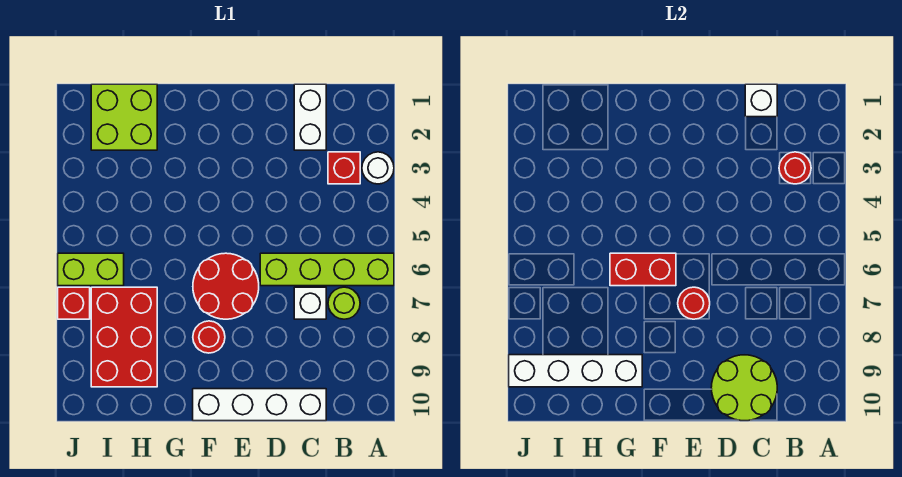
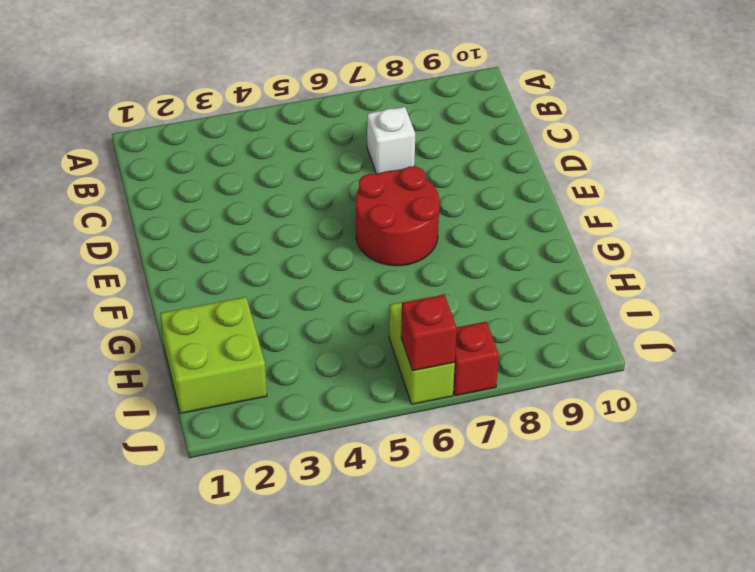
red 1x1 brick [401,295,457,371] -> red 1x1 brick moved to [328,152,360,184]
none -> white 1x1 round brick [362,152,394,184]
none -> lime 1x4 brick [260,253,394,286]
none -> lime 1x1 round brick [328,287,360,319]

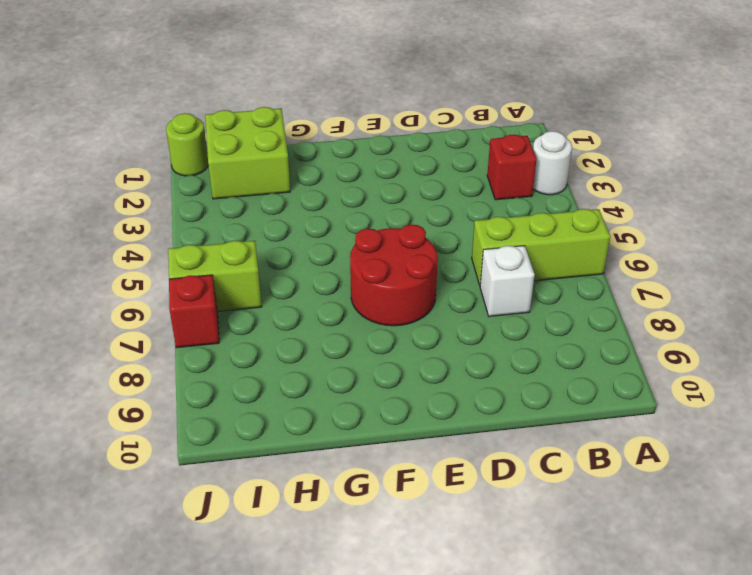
lime 1x3 brick [472,209,610,285] -> lime 1x4 brick [260,253,394,286]
lime 1x1 round brick [166,113,208,176] -> lime 1x1 round brick moved to [328,287,360,319]
none -> white 1x2 brick [294,84,326,150]
none -> white 1x4 brick [193,389,326,421]
none -> red 1x1 round brick [193,321,225,353]

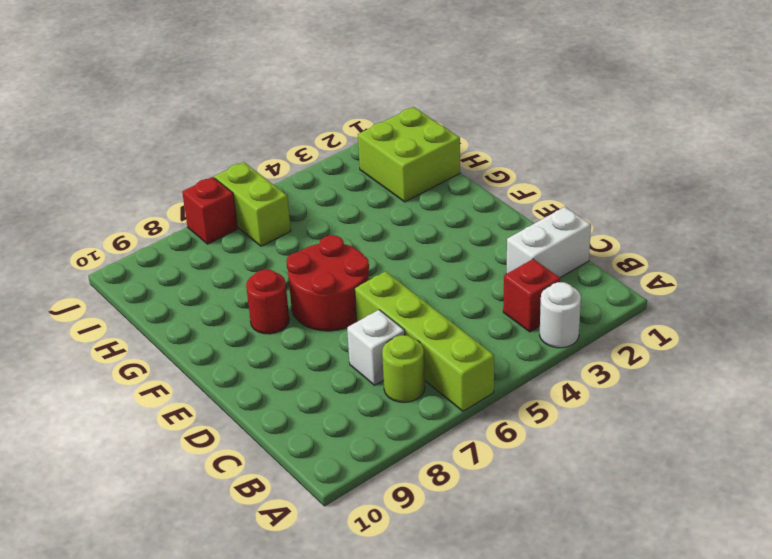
none -> white 1x4 brick [193,389,326,421]
none -> red 2x3 brick [91,287,157,387]
none -> red 1x1 round brick [779,152,811,184]

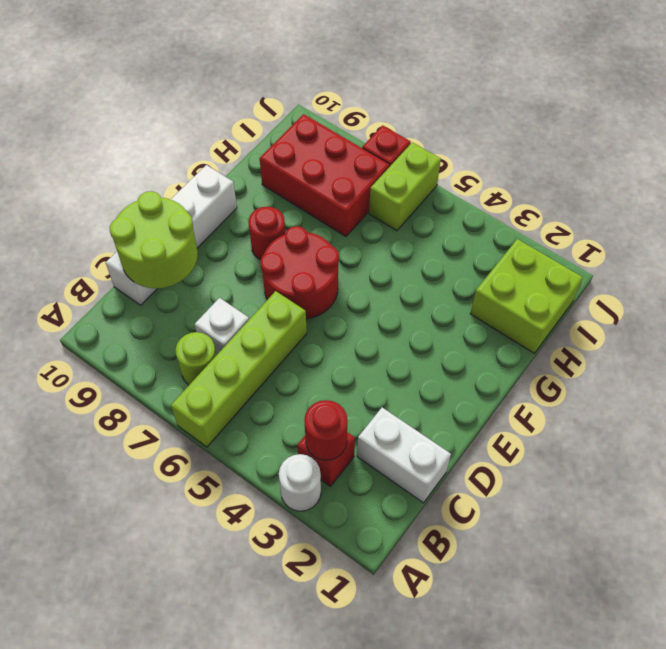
none -> white 1x1 brick [745,84,777,117]
none -> red 1x1 round brick [678,287,710,319]
none -> red 1x2 brick [610,253,676,286]

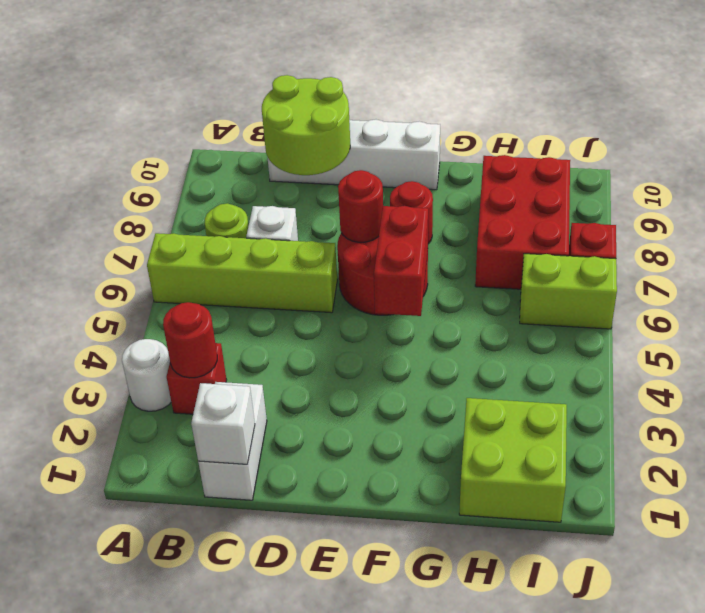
red 1x2 brick [374,206,428,316] -> red 1x2 brick turned to [610,253,676,286]
none -> white 1x4 brick [509,355,642,387]

